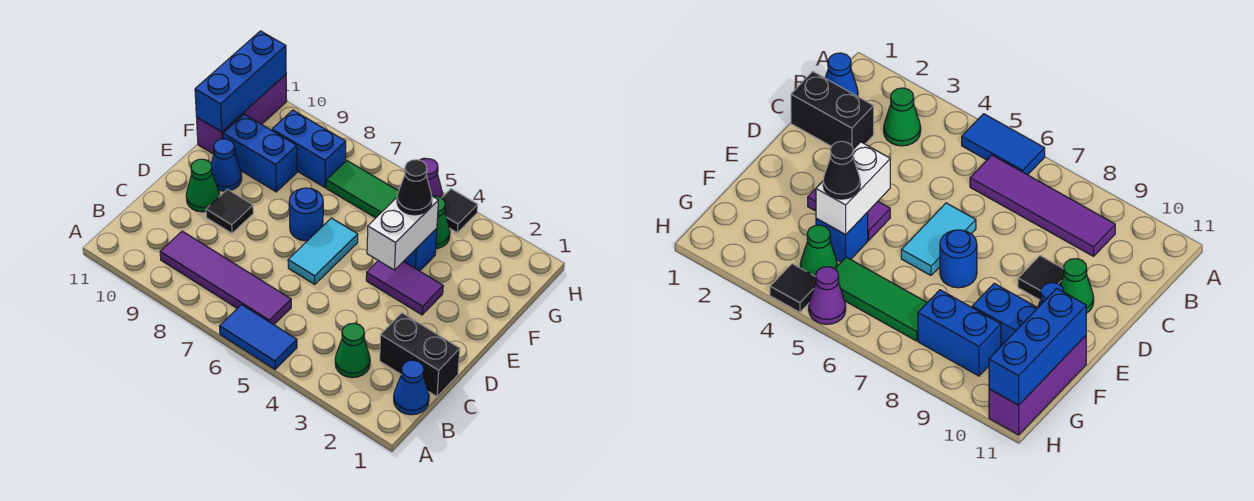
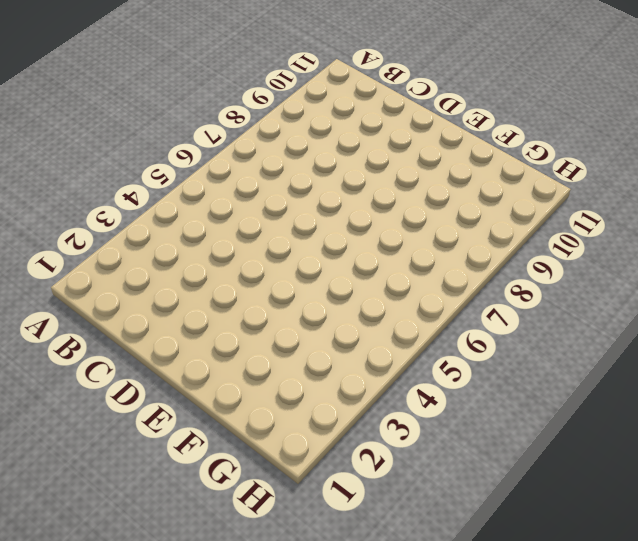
none -> blue 1x2 tile [220,305,297,369]
none -> blue 1x1 cone [394,360,429,415]
none -> green 1x1 cone [335,323,370,378]

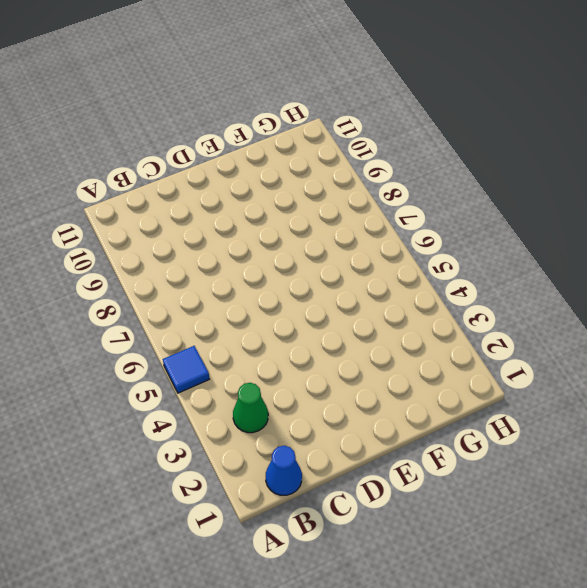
blue 1x1 tile [163,346,209,393] -> blue 1x2 tile [220,305,297,369]
none -> purple 1x4 tile [160,231,291,325]
none -> black 1x2 brick [380,313,460,397]
none -> cyan 1x2 tile [288,218,358,284]

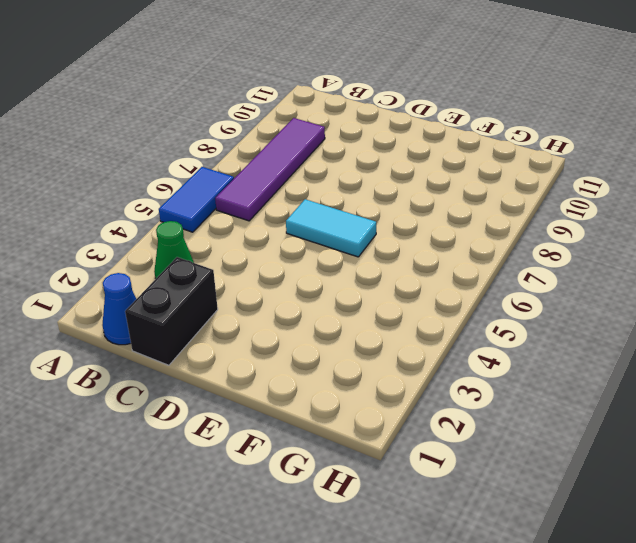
none -> black 1x1 tile [206,189,253,233]
none -> green 1x1 cone [186,159,219,212]
none -> purple 1x2 tile [366,261,443,315]

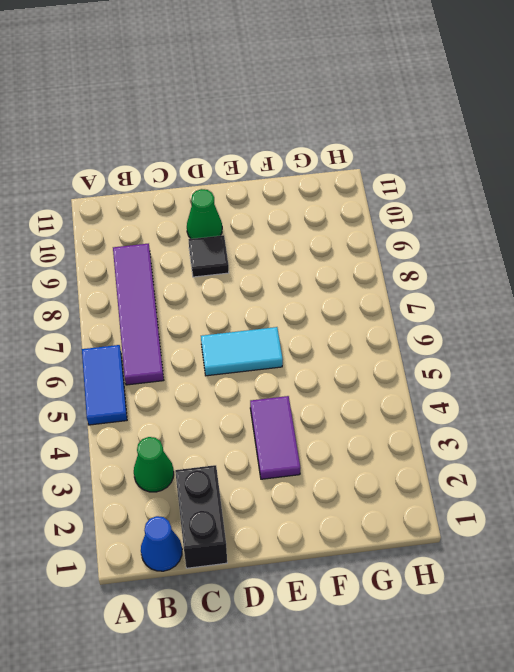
none -> blue 1x1 round brick [289,188,323,241]
none -> blue 1x1 cone [211,139,242,191]
none -> blue 1x1 brick [404,228,437,271]

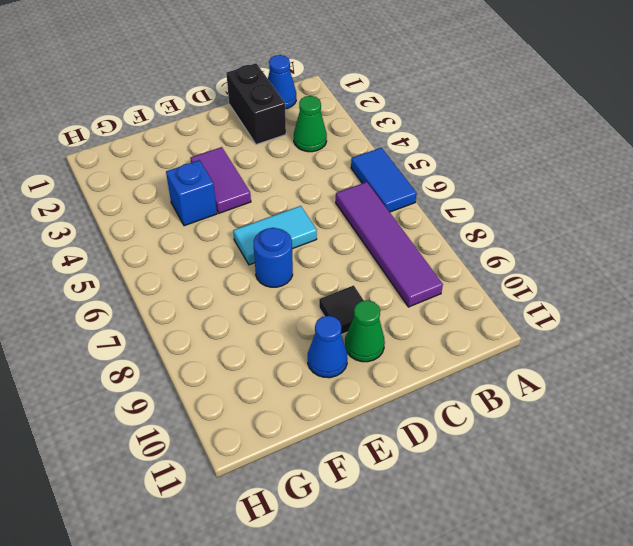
none -> blue 1x2 brick [223,114,297,192]
none -> purple 1x3 brick [197,74,287,154]
none -> green 1x1 cone [433,196,450,249]

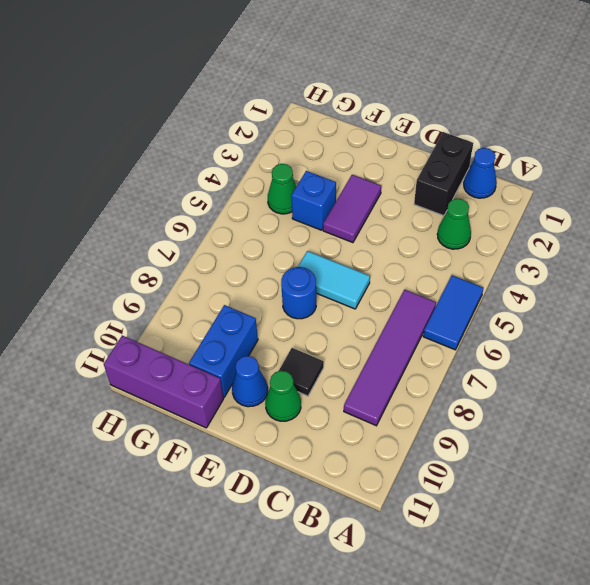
none -> green 1x3 tile [326,161,398,218]
none -> blue 1x2 brick [272,110,346,188]
none -> black 1x1 tile [442,189,478,233]

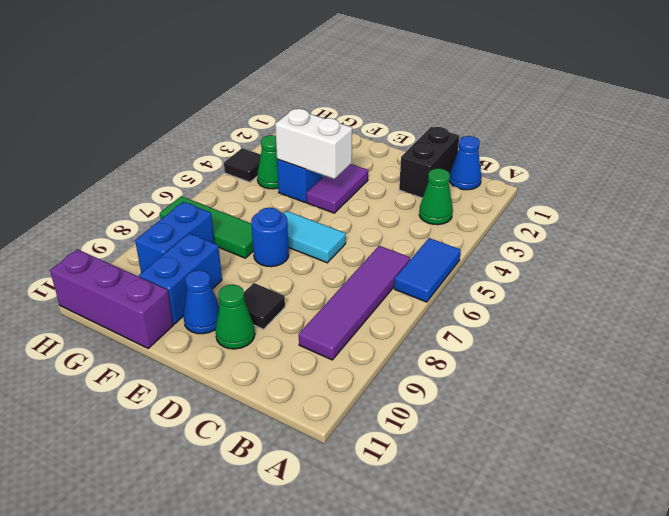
green 1x3 tile [160,196,253,258] -> green 1x3 tile turned to [326,161,398,218]
none -> purple 1x1 cone [421,159,443,198]
none -> blue 1x3 brick [195,31,286,132]
none -> black 1x1 cone [397,160,432,215]

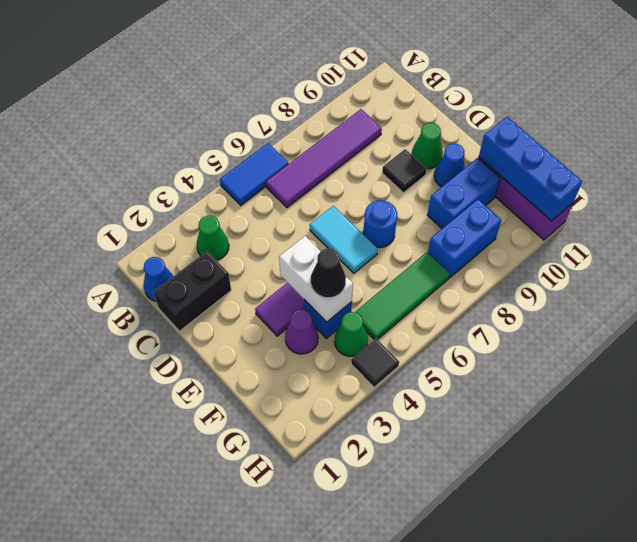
purple 1x1 cone [285,310,318,354] -> purple 1x1 cone moved to [421,159,443,198]

